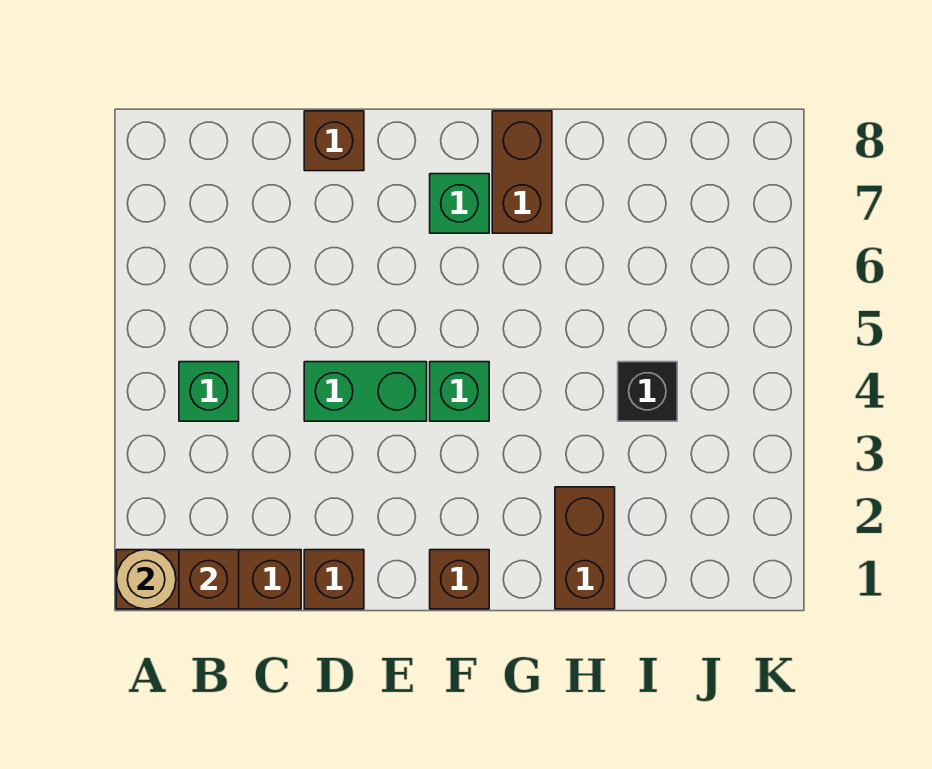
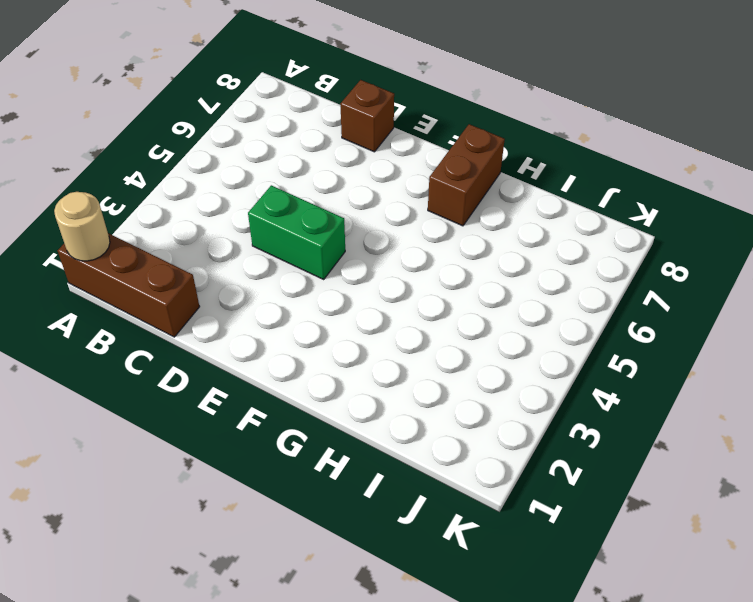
none -> green 1x1 brick [179,362,239,421]
none -> brown 1x1 brick [304,550,364,609]
none -> brown 1x1 brick [430,550,489,609]

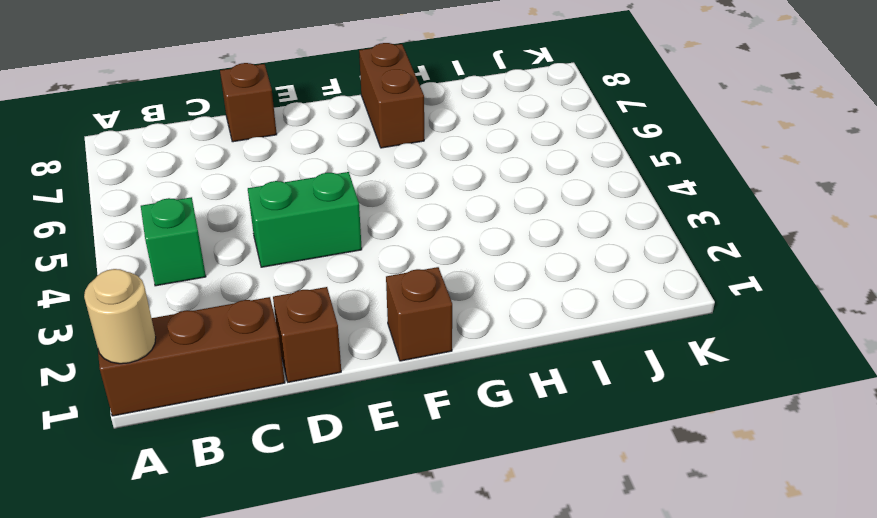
none -> green 1x1 brick [430,362,489,421]
none -> green 1x1 brick [430,174,489,233]
none -> brown 1x2 brick [555,487,615,609]

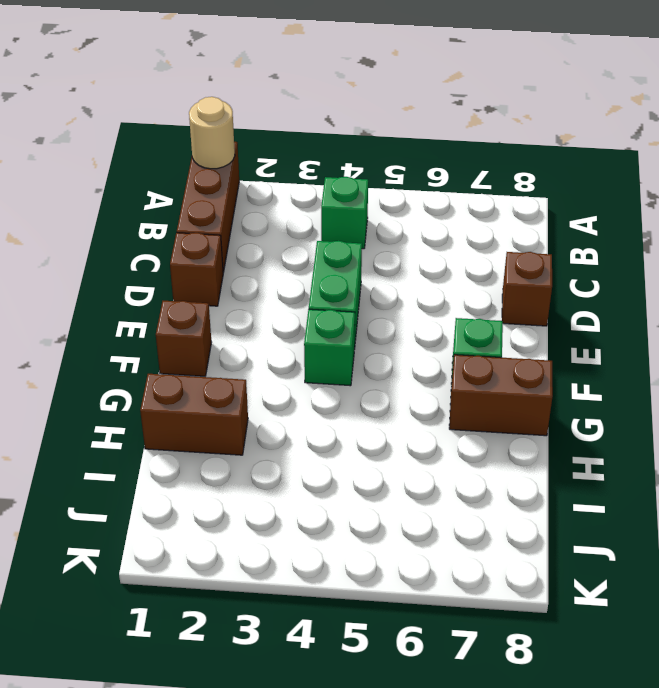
none -> black 1x1 brick [618,362,677,421]
none -> brown 1x1 brick [179,550,239,609]

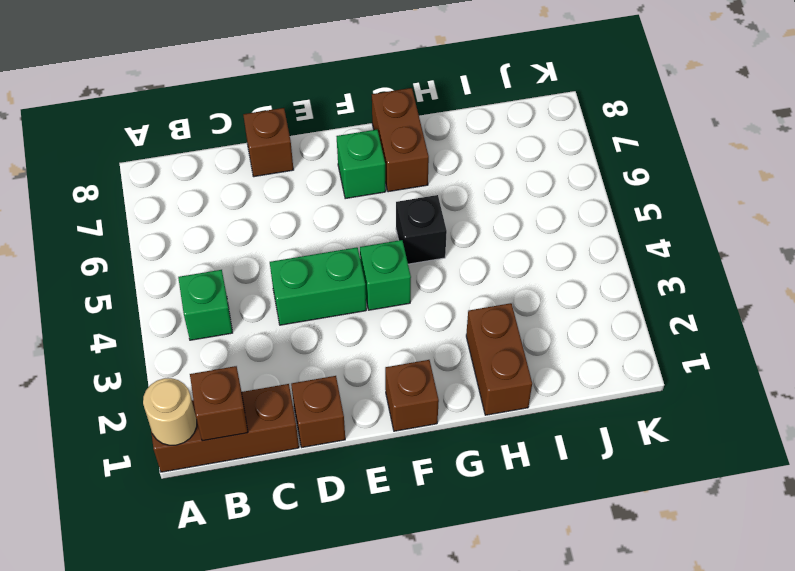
black 1x1 brick [396,195,447,264] -> black 1x1 brick moved to [618,362,677,421]

